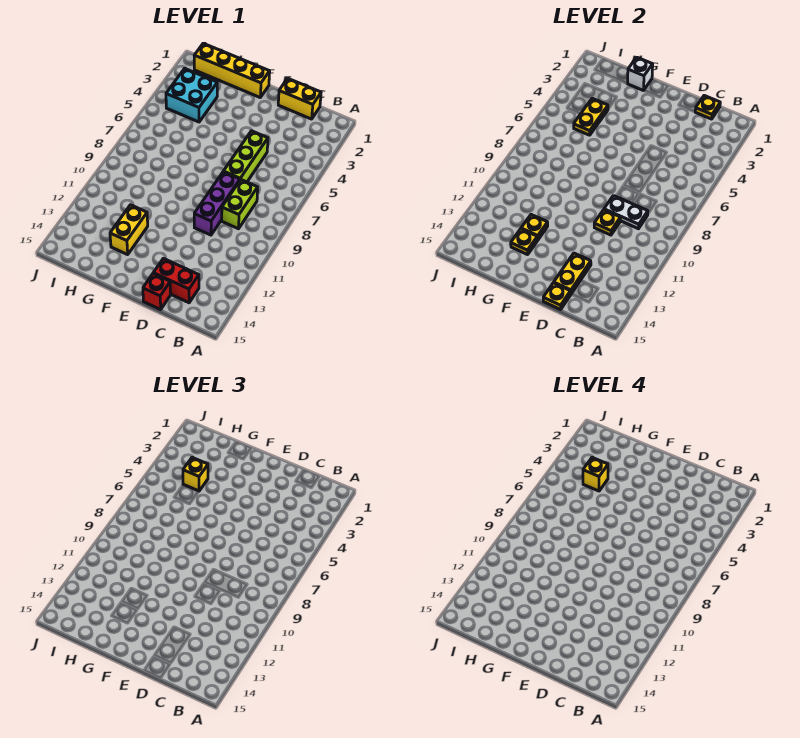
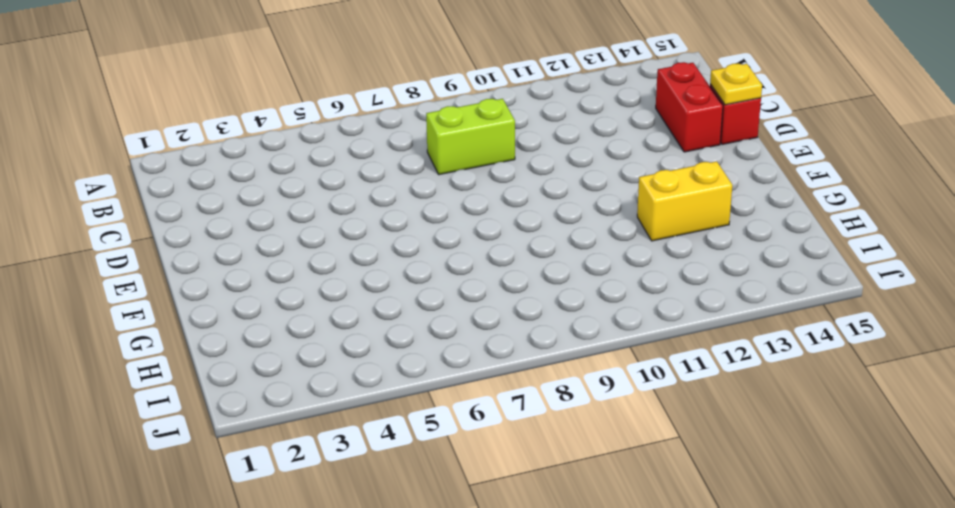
none -> yellow 1x2 brick [278,78,321,119]
none -> lime 1x3 brick [223,131,268,182]
none -> purple 1x3 brick [194,172,240,235]

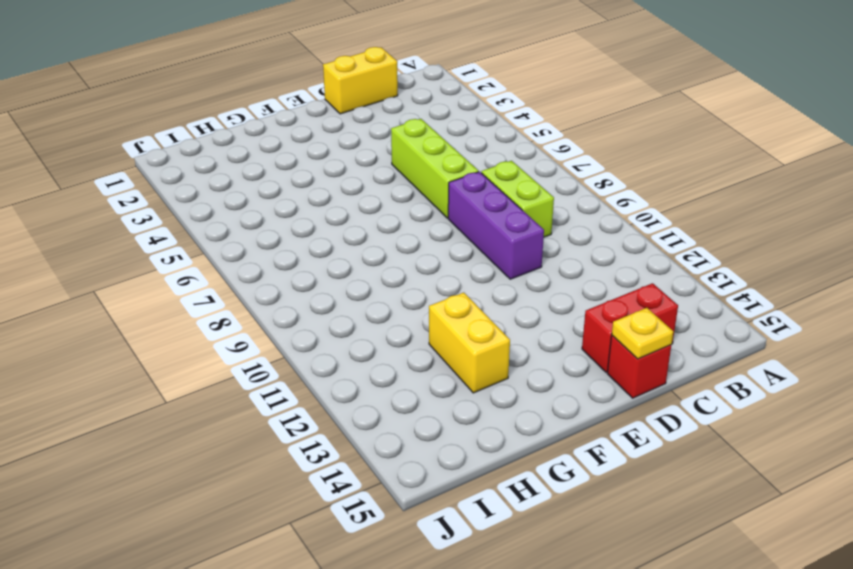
none -> yellow 1x4 brick [194,43,270,97]
none -> cyan 2x2 brick [166,69,217,122]
none -> yellow 1x1 plate [695,96,720,119]

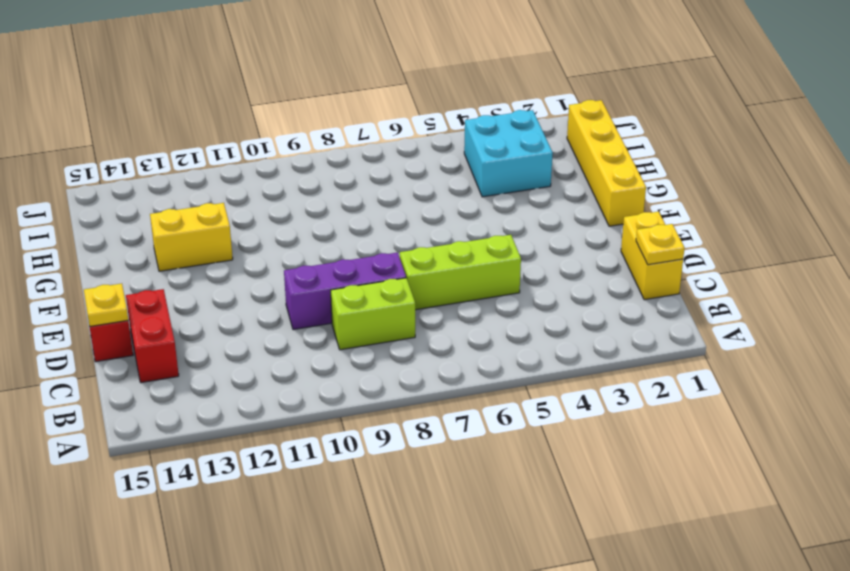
none -> white 1x2 plate [604,196,648,229]
none -> yellow 1x1 plate [594,210,620,235]
none -> yellow 1x2 plate [554,253,591,294]

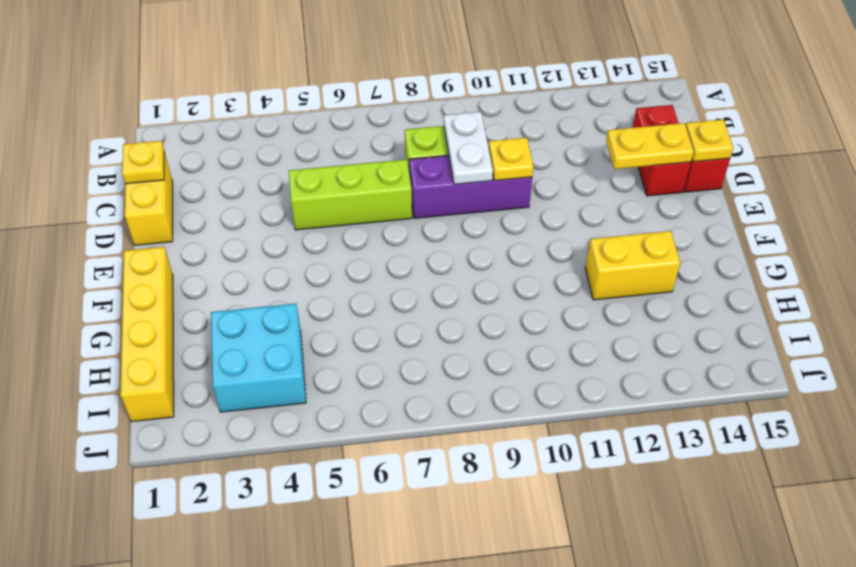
none -> white 1x1 brick [628,57,653,91]
none -> yellow 1x1 plate [521,215,548,240]
none -> yellow 1x1 plate [511,229,538,255]

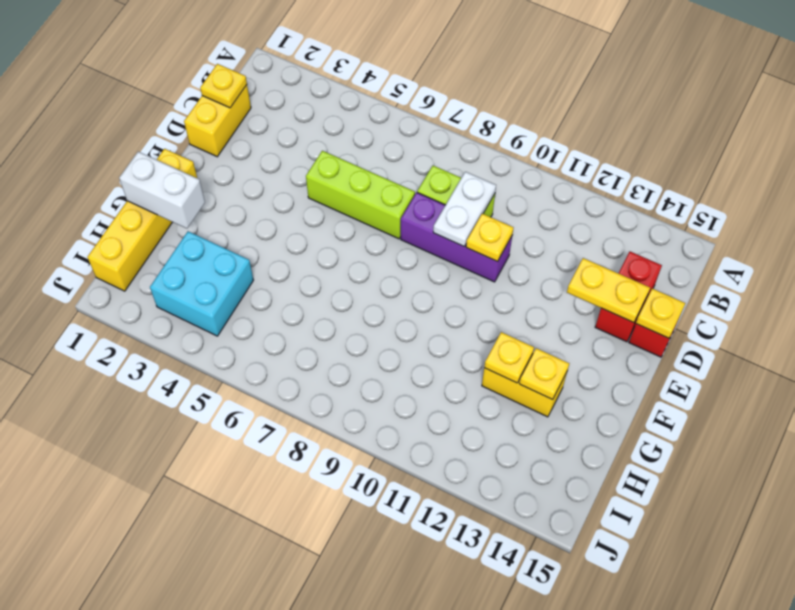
white 1x2 brick [119,152,205,228] -> white 1x1 brick [628,57,653,91]
none -> yellow 1x2 plate [574,98,608,135]
none -> yellow 1x1 brick [183,458,208,491]
none -> yellow 1x1 brick [583,458,608,491]

